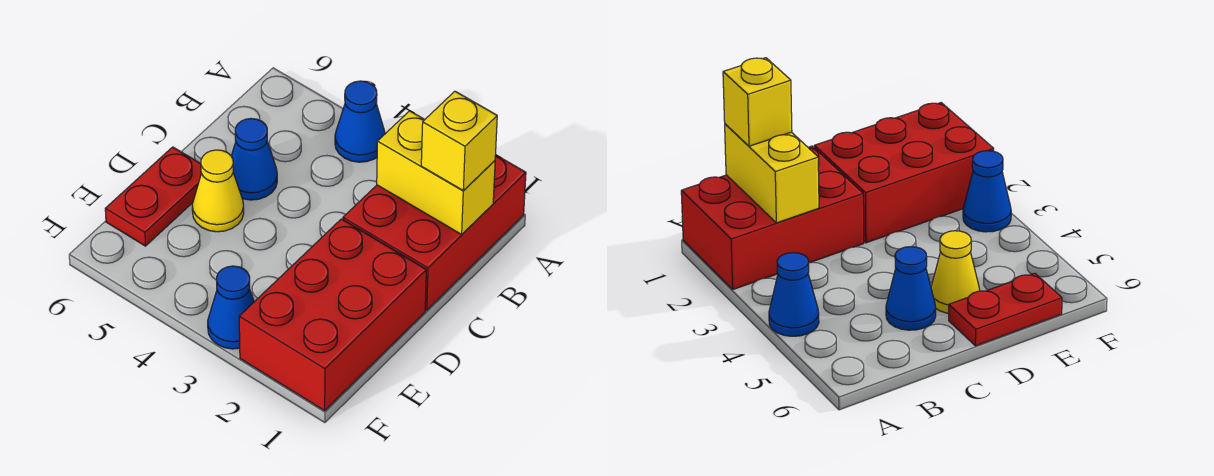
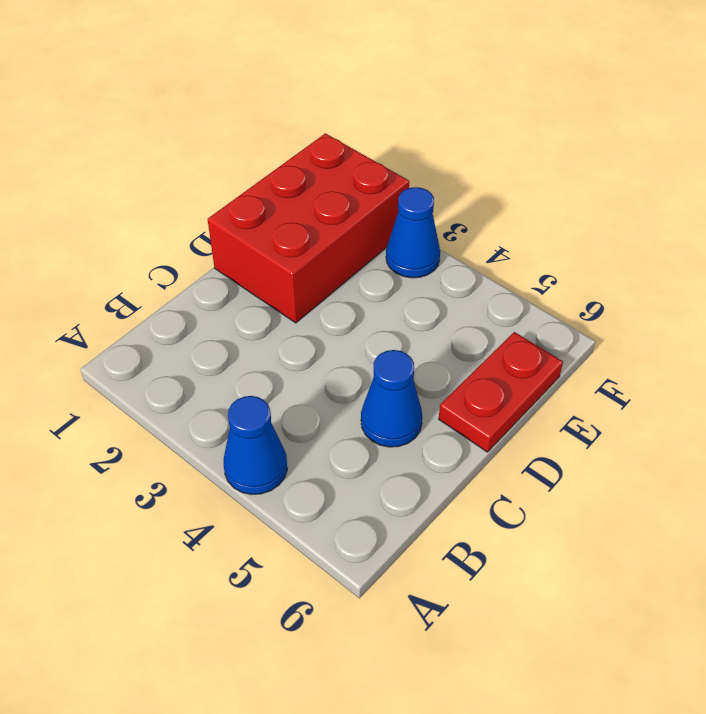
none -> red 2x3 brick [343,155,526,310]
none -> yellow 1x1 cone [192,150,244,232]

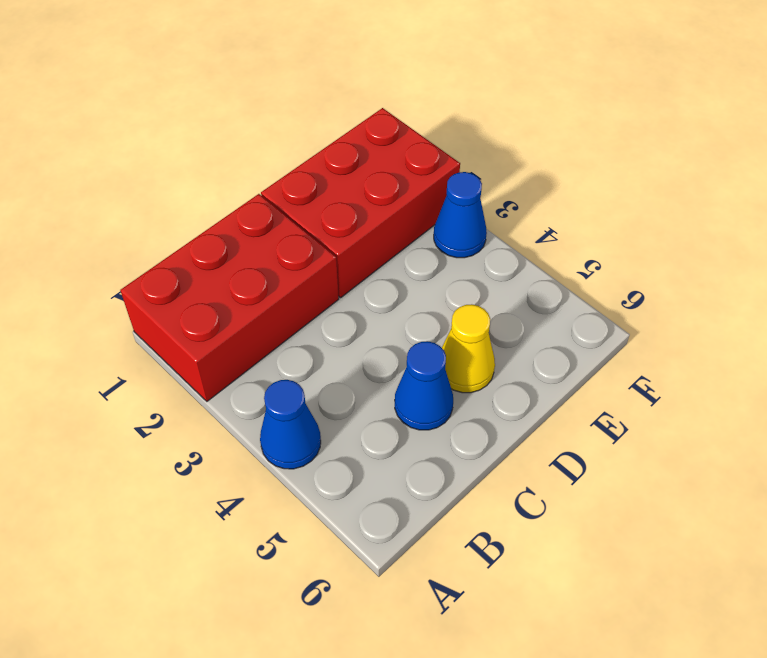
none -> red 1x2 plate [105,147,201,246]
none -> yellow 1x2 brick [377,111,495,234]

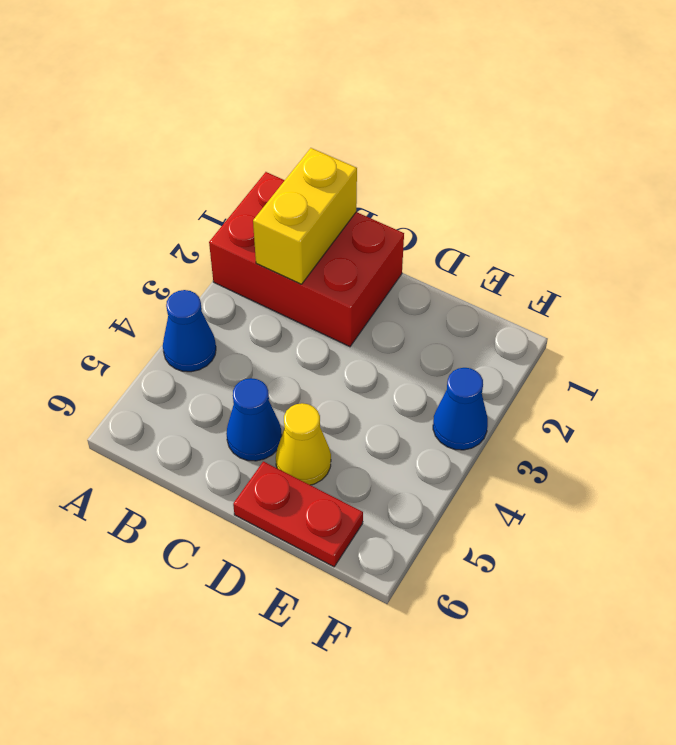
none -> red 2x3 brick [239,219,426,411]
none -> yellow 1x1 brick [421,91,497,190]

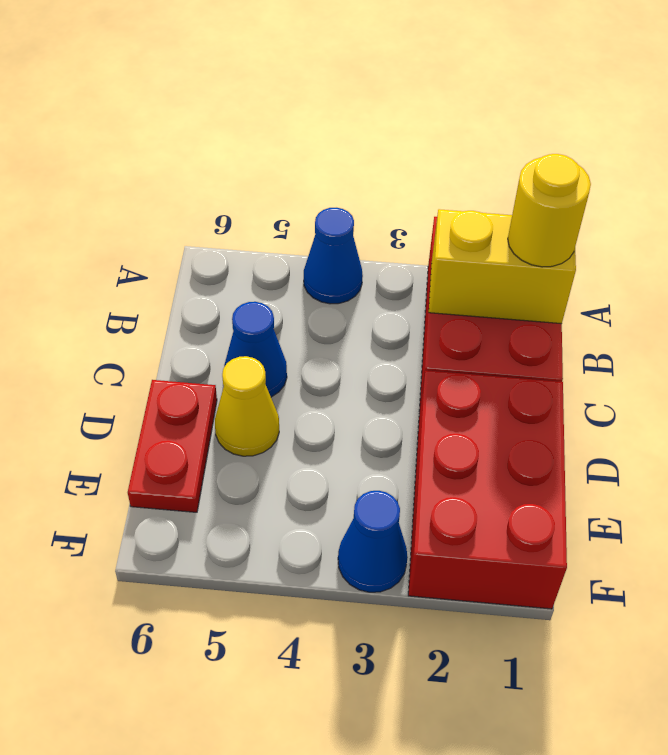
yellow 1x1 round brick [508,154,591,267] -> yellow 1x1 brick [421,91,497,190]

